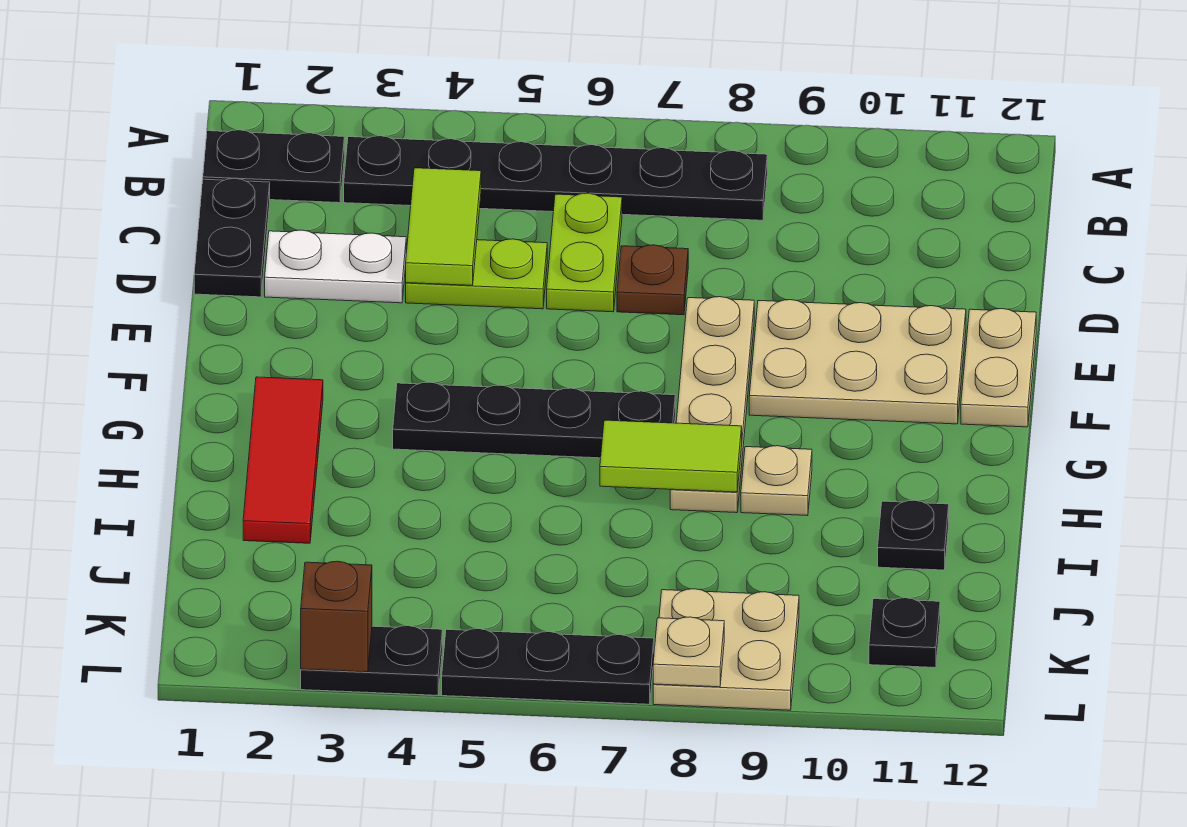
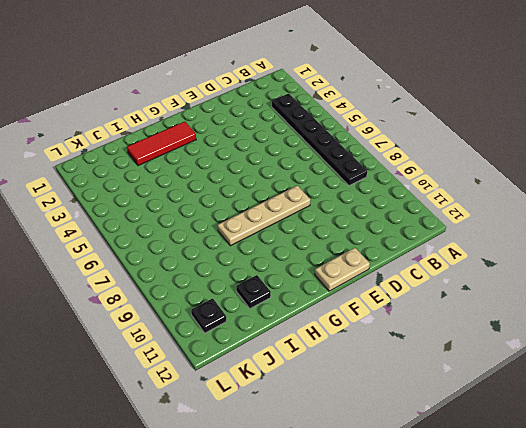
none -> black 1x2 plate [203,130,344,203]
none -> black 1x2 plate [194,179,270,297]
none -> lime 1x2 plate [547,193,622,312]

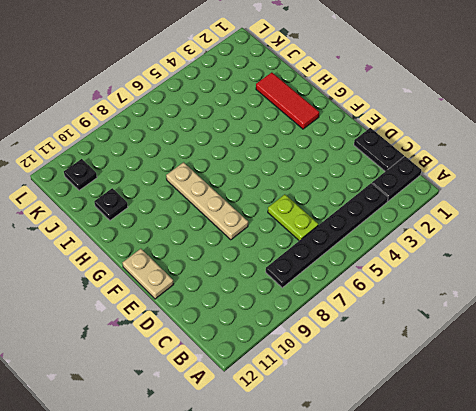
none -> white 1x2 plate [265,230,406,303]
none -> lime 1x2 plate [406,239,547,309]
none -> brown 1x1 plate [617,245,688,315]

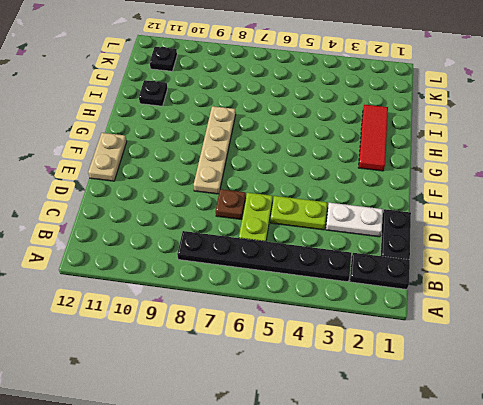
none -> tan 2x3 plate [749,300,966,424]
none -> black 1x4 plate [393,382,675,458]
none -> tan 1x1 plate [741,446,812,516]

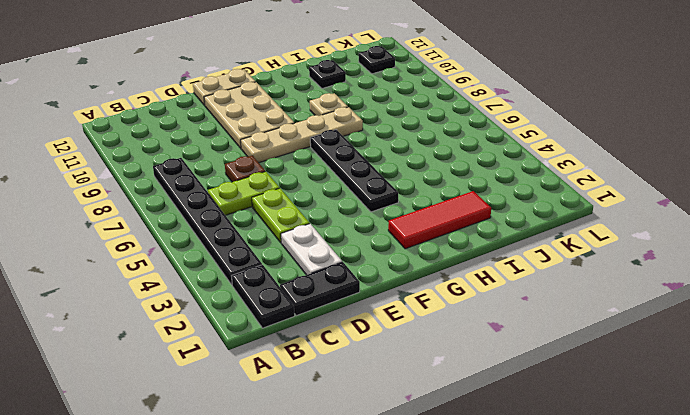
none -> tan 2x2 plate [653,589,799,710]
none -> black 1x2 plate [301,626,442,695]
none -> black 1x3 plate [442,629,654,704]

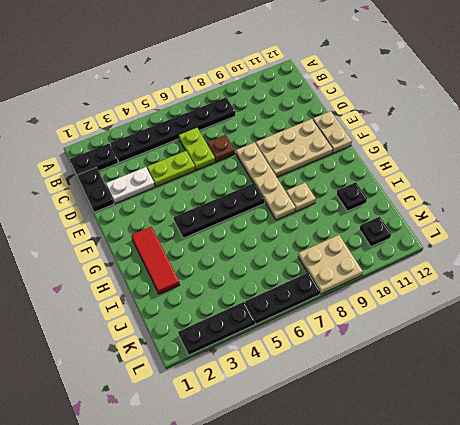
black 1x3 plate [178,302,255,355] -> black 1x2 plate [301,626,442,695]
none -> lime 1x2 tile [406,168,481,285]
none -> lime 1x2 tile [600,420,742,492]
none -> brown 1x1 brick [301,561,372,672]

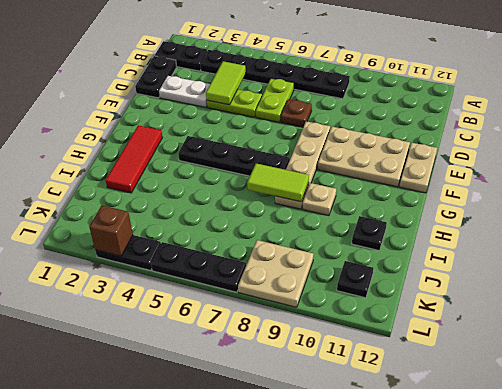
none -> tan 1x1 plate [653,617,724,687]

